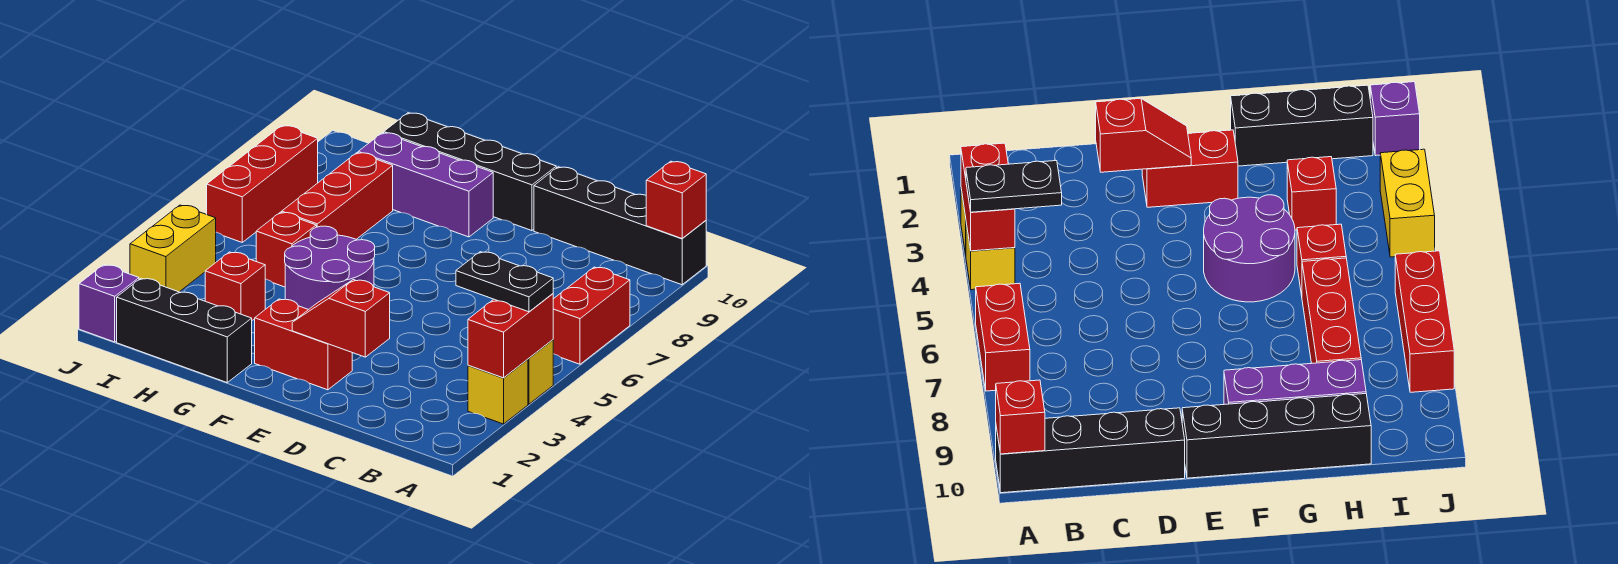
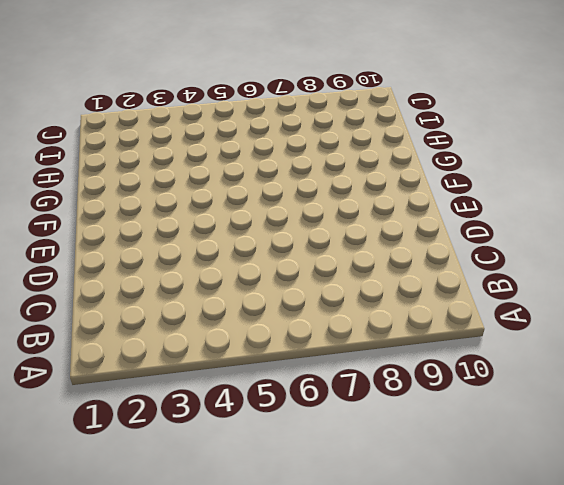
none -> yellow 1x1 brick [468,360,528,424]
none -> yellow 1x1 brick [528,340,553,404]
none -> red 1x2 brick [553,267,630,364]

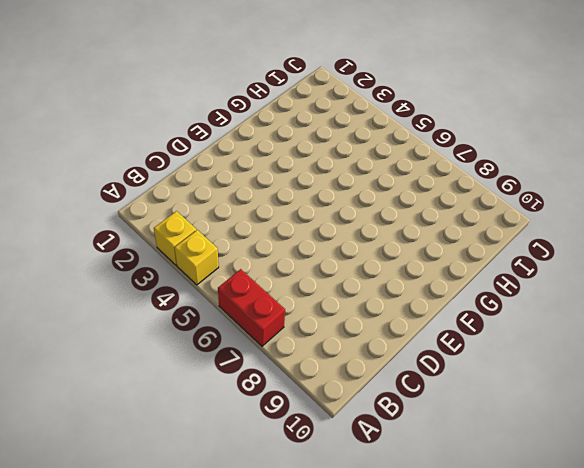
none -> black 1x4 brick [534,167,706,285]
none -> red 1x2 brick [255,299,352,390]
none -> black 1x4 brick [384,113,556,231]

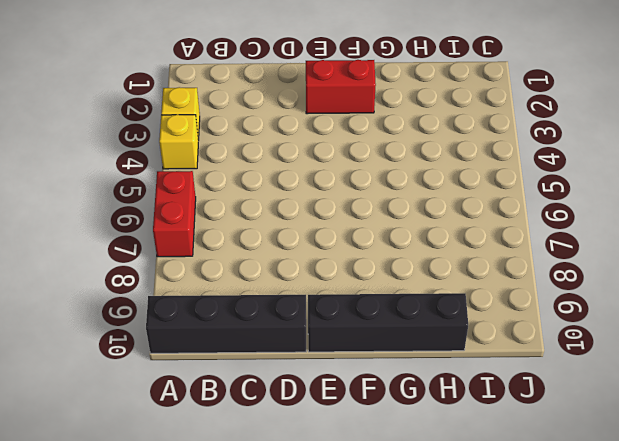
none -> purple 2x2 round brick [285,226,375,310]
none -> purple 1x3 brick [358,133,493,237]
none -> black 1x3 brick [117,278,252,382]

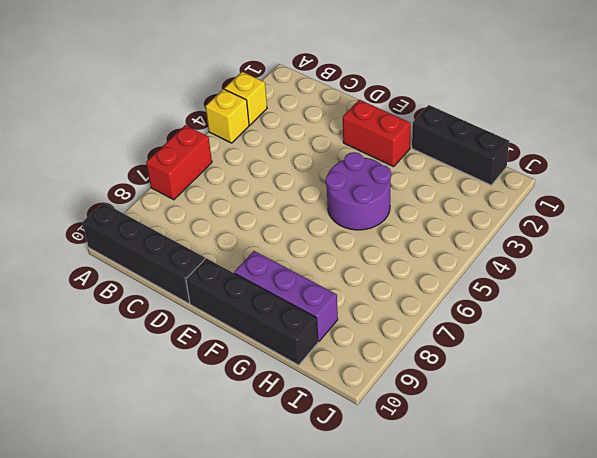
none -> red 1x1 brick [205,252,265,320]
none -> red 1x1 brick [256,212,316,287]
none -> red 1x3 brick [282,153,393,239]

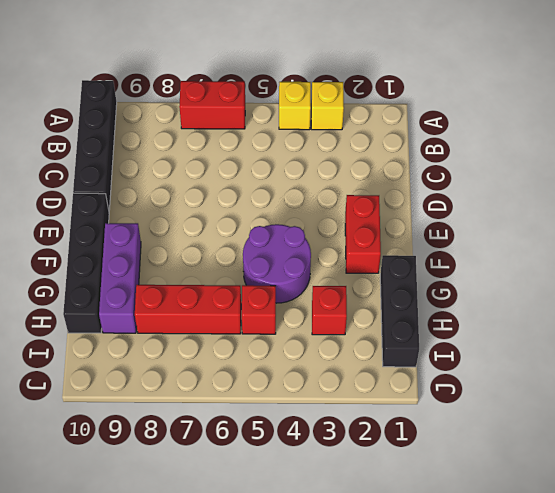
none -> purple 1x1 brick [79,265,139,342]
none -> yellow 1x2 brick [130,205,216,292]
none -> red 1x3 brick [207,126,318,242]

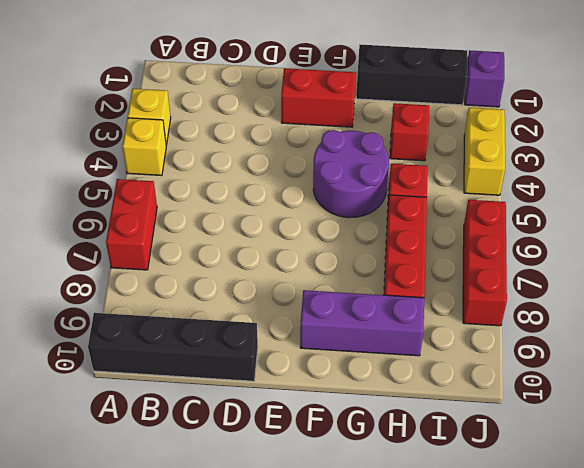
none -> black 1x4 brick [384,113,556,231]
none -> red 1x2 brick [468,294,553,378]
none -> red 1x1 brick [646,161,706,238]

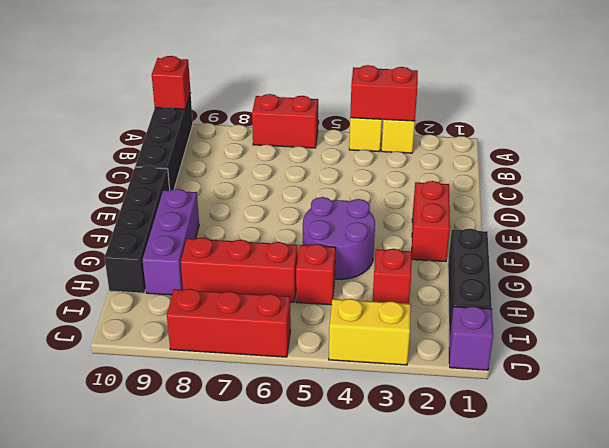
none -> red 1x2 slope [292,280,390,357]
none -> black 1x2 plate [456,252,553,312]

